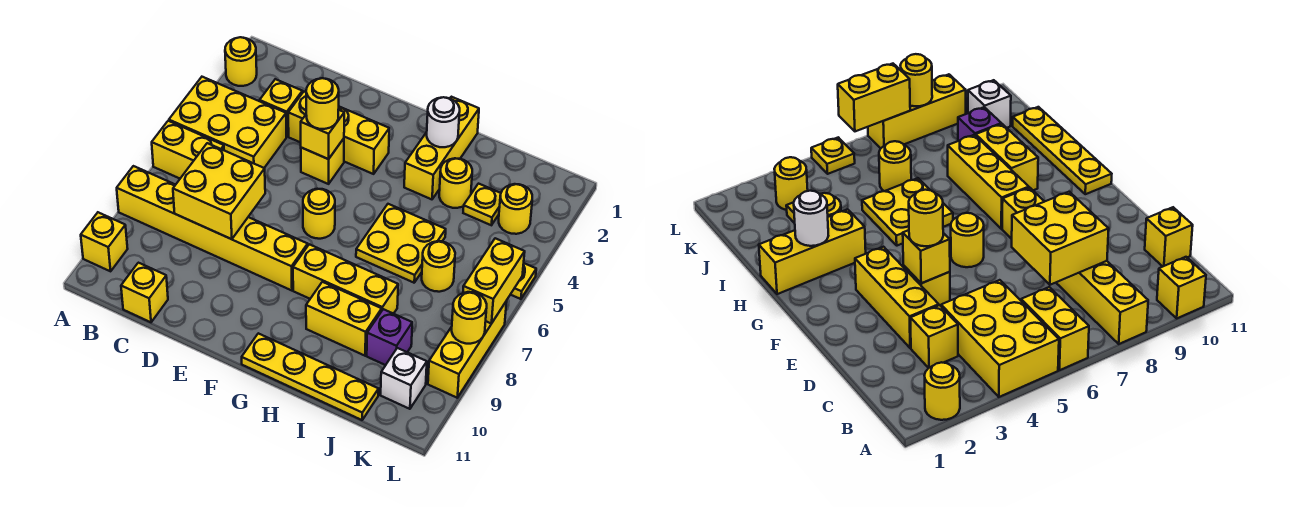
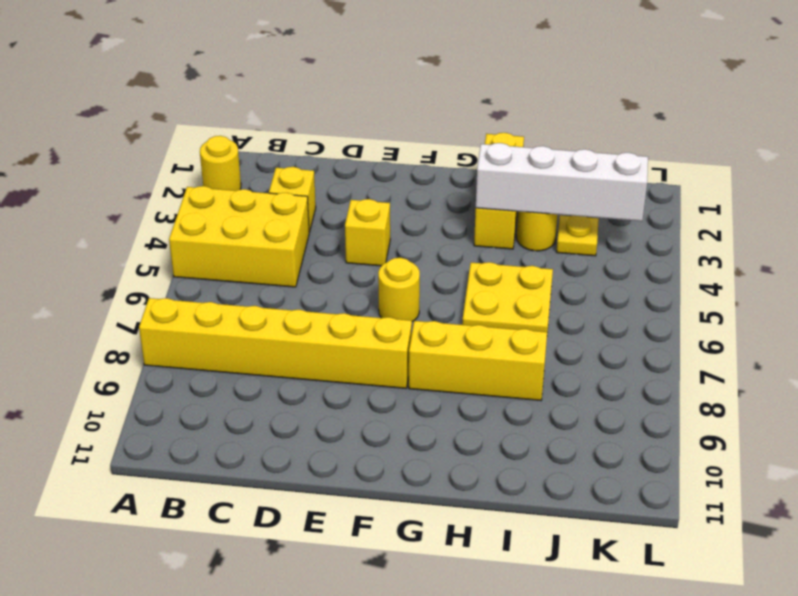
white 1x4 brick [476,143,648,221] -> none
none -> yellow 1x2 brick [152,121,224,178]
none -> yellow 1x1 brick [81,212,128,271]
none -> yellow 1x1 brick [121,263,168,322]

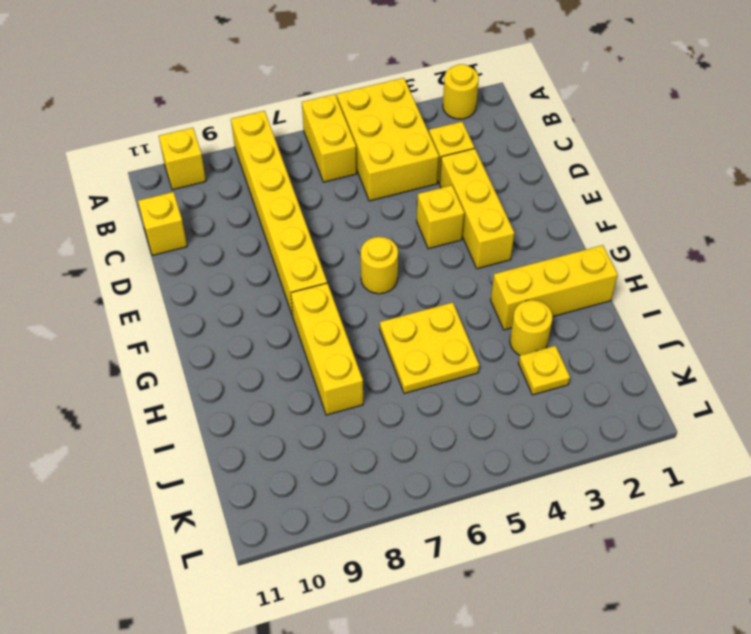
none -> yellow 1x4 plate [242,333,378,420]
none -> yellow 1x2 brick [306,282,382,356]
none -> yellow 1x1 round brick [422,241,455,292]

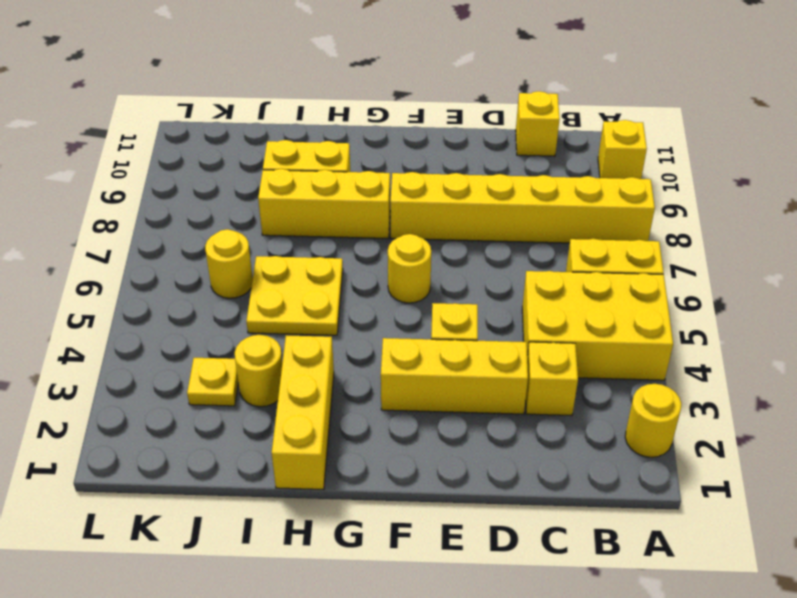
none -> yellow 1x4 plate [242,333,378,420]
none -> purple 1x1 brick [367,309,412,365]
none -> yellow 1x1 round brick [499,184,532,234]

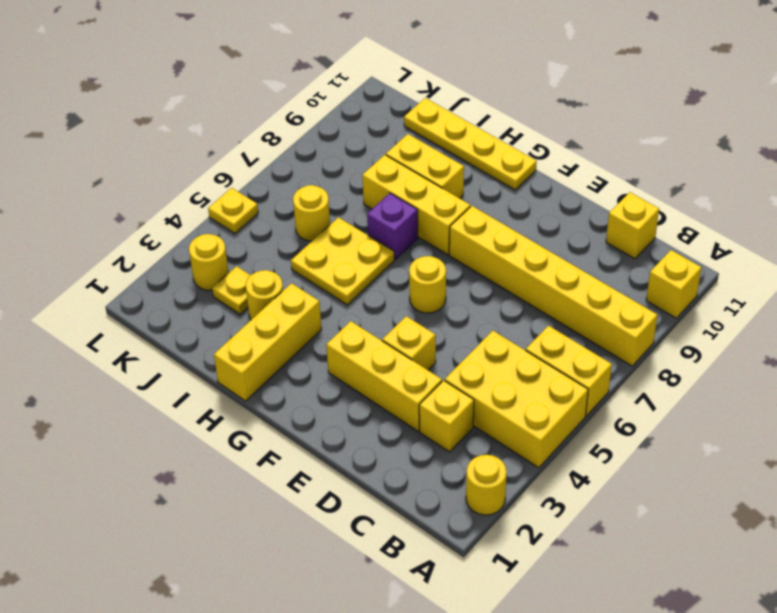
purple 1x1 brick [367,193,418,259] -> purple 1x1 brick moved to [367,309,412,365]
none -> white 1x1 brick [381,348,427,409]
none -> yellow 1x3 brick [428,301,507,398]
none -> yellow 2x2 brick [173,143,265,239]

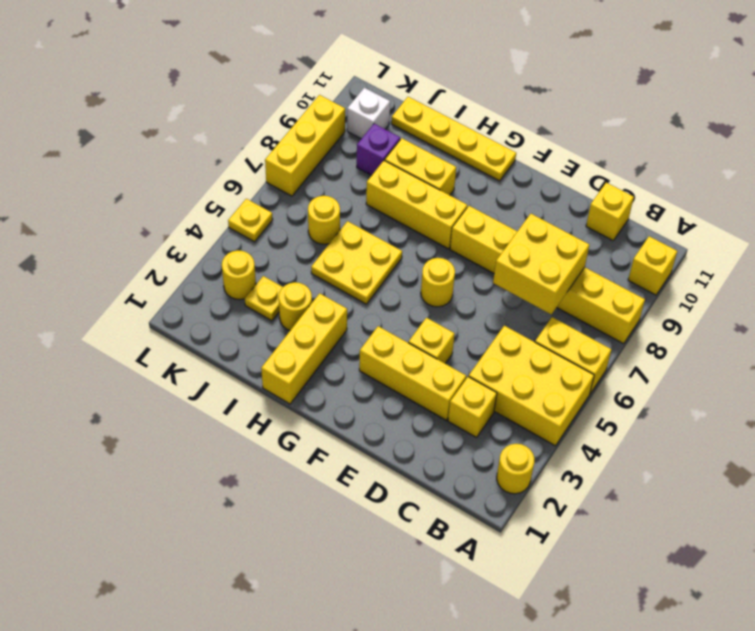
none -> yellow 1x1 brick [301,110,344,159]
none -> white 1x1 round brick [427,97,460,147]
none -> yellow 1x2 brick [463,238,525,324]

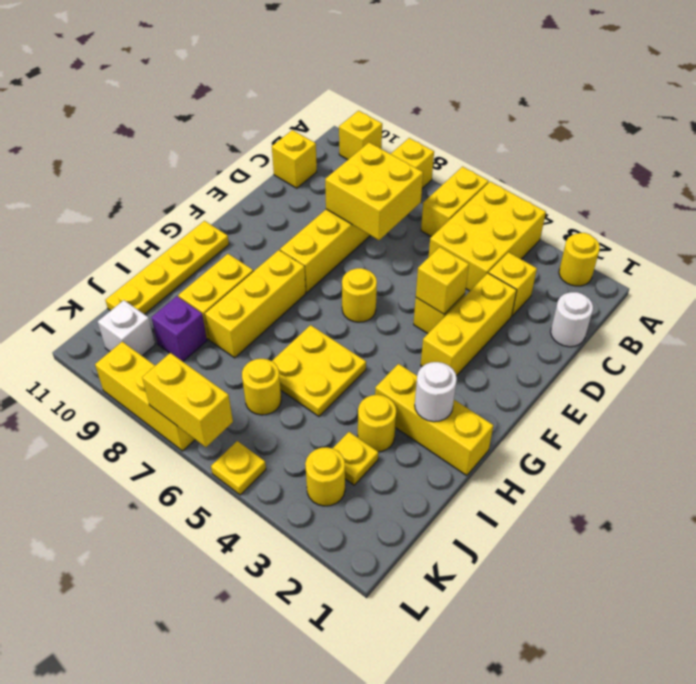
white 1x1 round brick [551,292,593,347] -> none
none -> yellow 1x1 round brick [452,292,487,344]
none -> yellow 1x1 round brick [306,78,339,129]

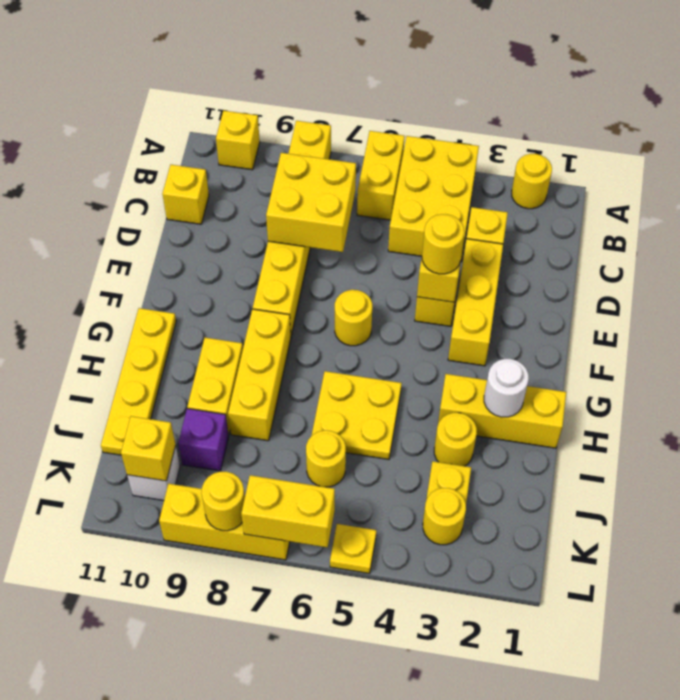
yellow 1x1 brick [121,416,176,481] -> none

